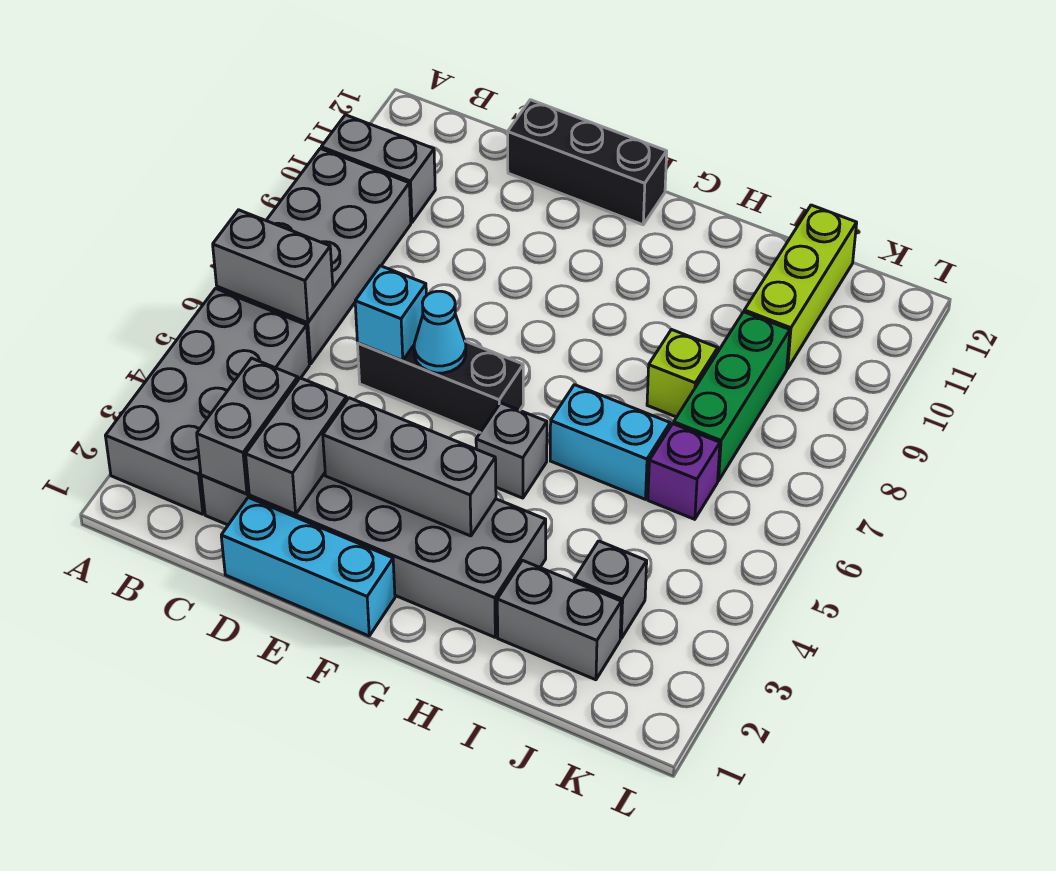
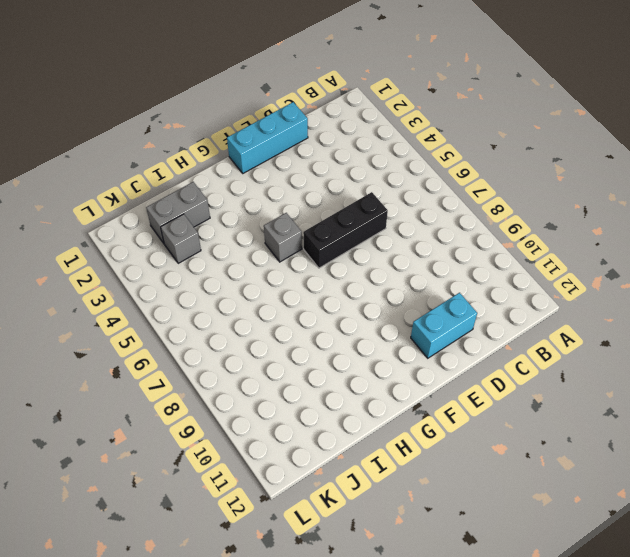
cyan 1x2 brick [411,293,477,358] -> cyan 1x2 brick moved to [550,385,670,499]
none -> grey 2x4 brick [105,289,309,514]
none -> grey 2x4 brick [217,149,411,364]
none -> grey 1x2 brick [321,115,435,223]

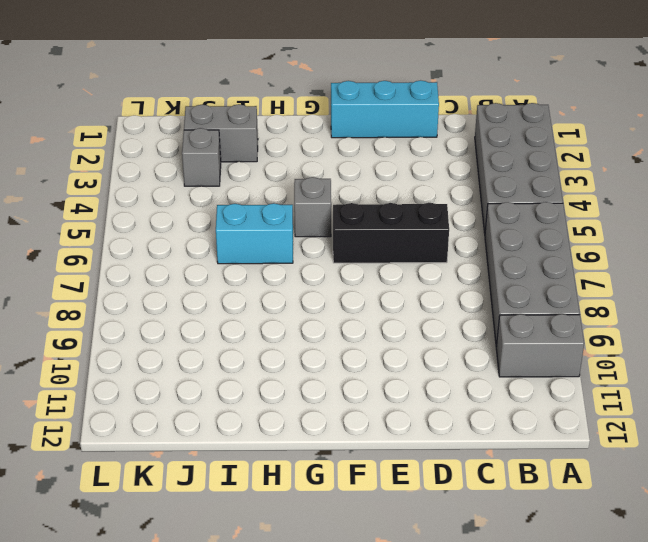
none -> grey 2x6 brick [201,473,546,637]
none -> black 1x3 brick [508,100,667,225]
none -> lime 1x1 brick [647,330,718,417]

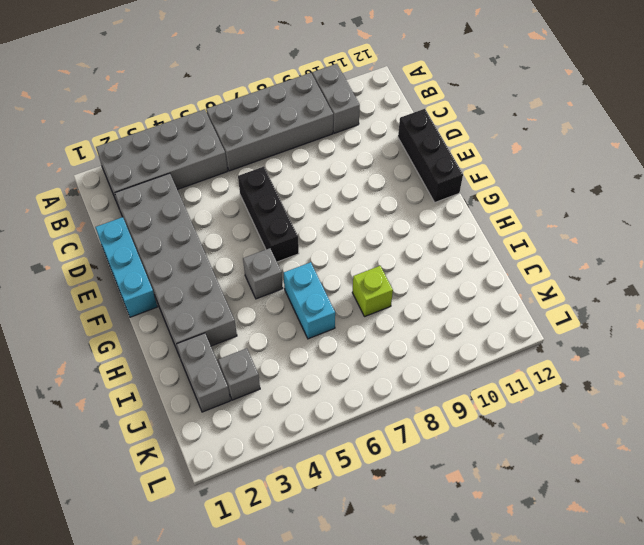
none -> purple 1x1 brick [648,424,720,519]
none -> green 1x3 brick [674,312,790,481]
none -> lime 1x3 brick [744,205,857,369]

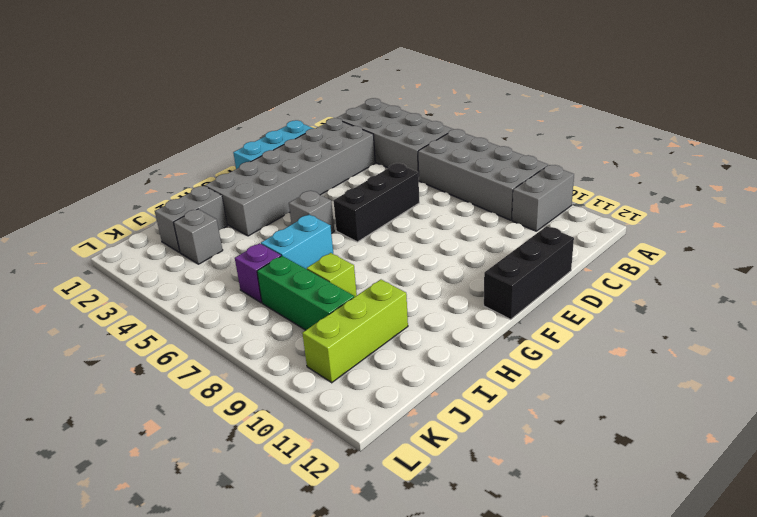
lime 1x3 brick [302,280,408,383] -> lime 1x3 brick turned to [744,205,857,369]
none -> grey 1x2 brick [213,210,333,323]
none -> grey 1x2 brick [197,358,298,494]
none -> grey 1x2 brick [246,378,347,514]

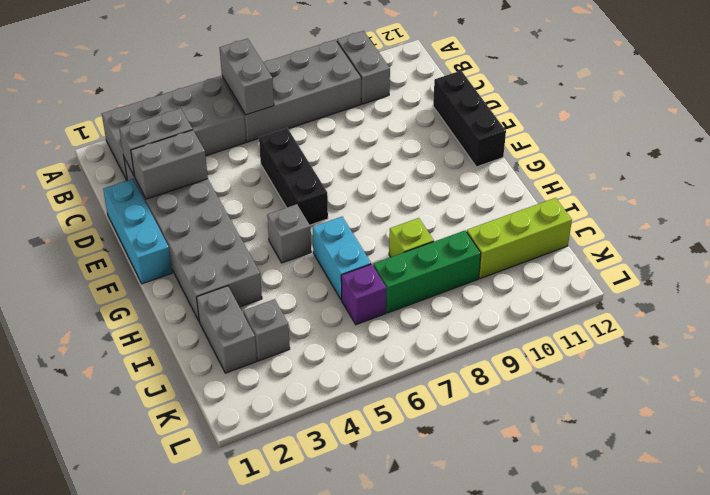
none -> cyan 1x1 brick [355,266,426,361]
none -> grey 1x3 brick [323,398,496,536]
none -> cyan 1x1 cone [414,291,466,373]

